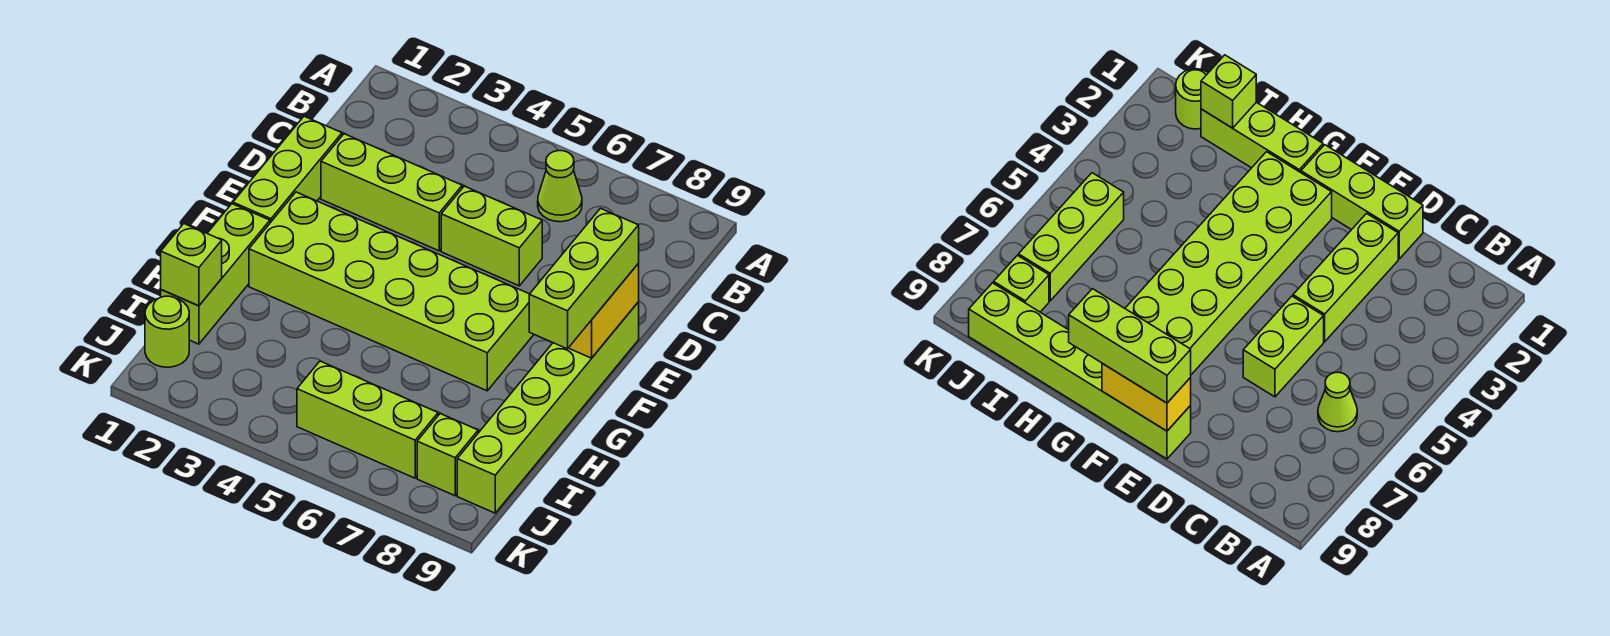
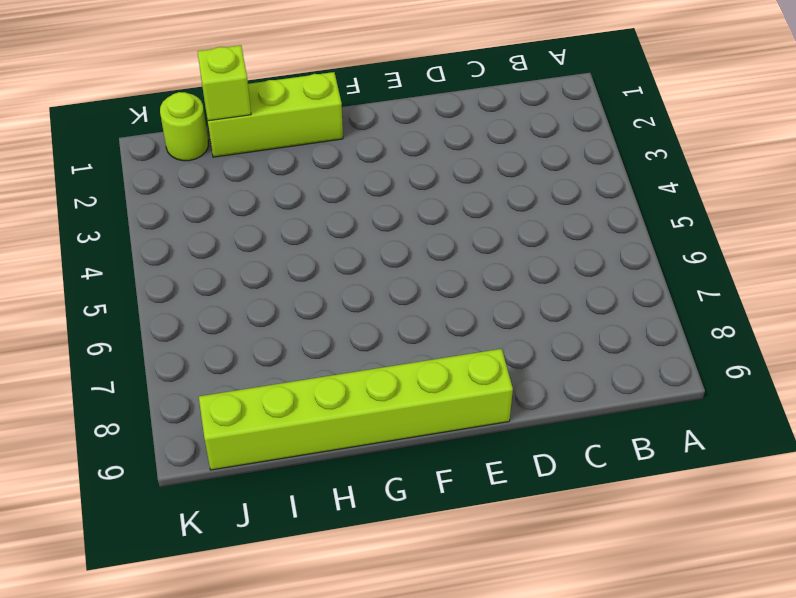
none -> lime 1x1 cone [538,151,582,222]
none -> lime 1x3 brick [233,116,342,223]
none -> lime 1x3 brick [321,134,462,251]

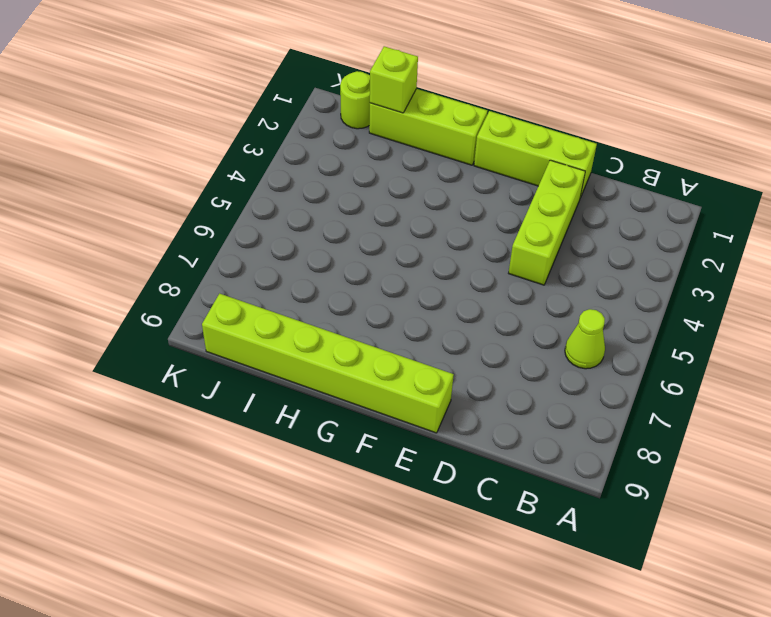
none -> lime 1x2 brick [441,186,542,286]
none -> lime 2x6 brick [249,192,534,391]
none -> lime 1x3 brick [297,361,438,478]

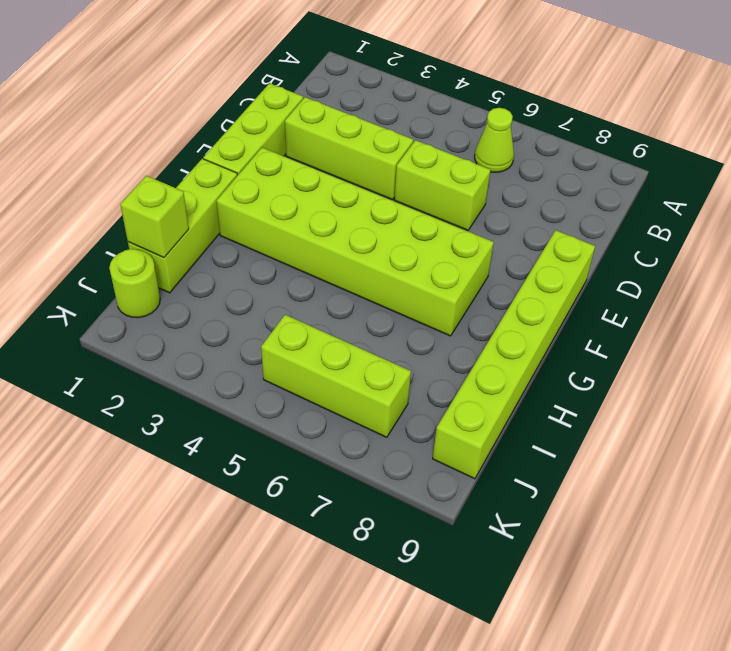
none -> lime 1x1 brick [417,414,478,496]
none -> yellow 1x2 brick [569,264,639,358]
none -> lime 1x3 brick [529,208,639,349]

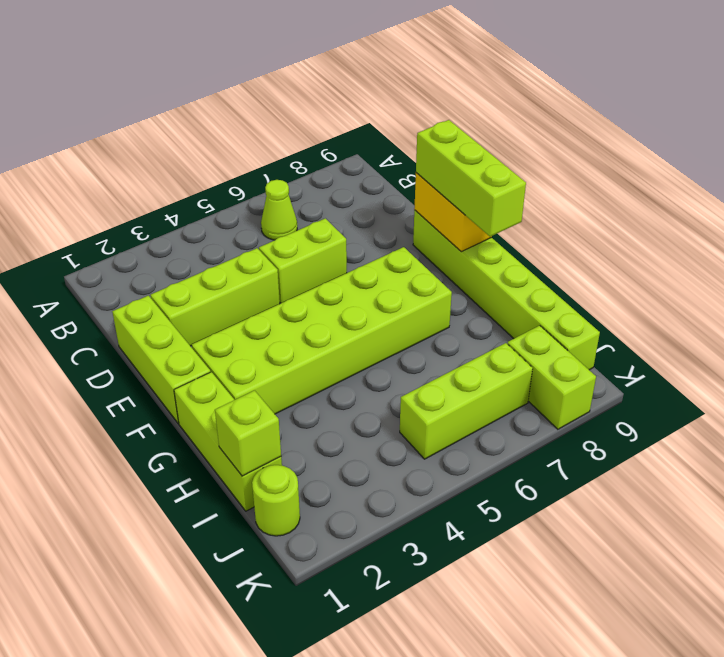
lime 1x2 brick [507,325,596,429] -> lime 1x1 brick [417,414,478,496]

